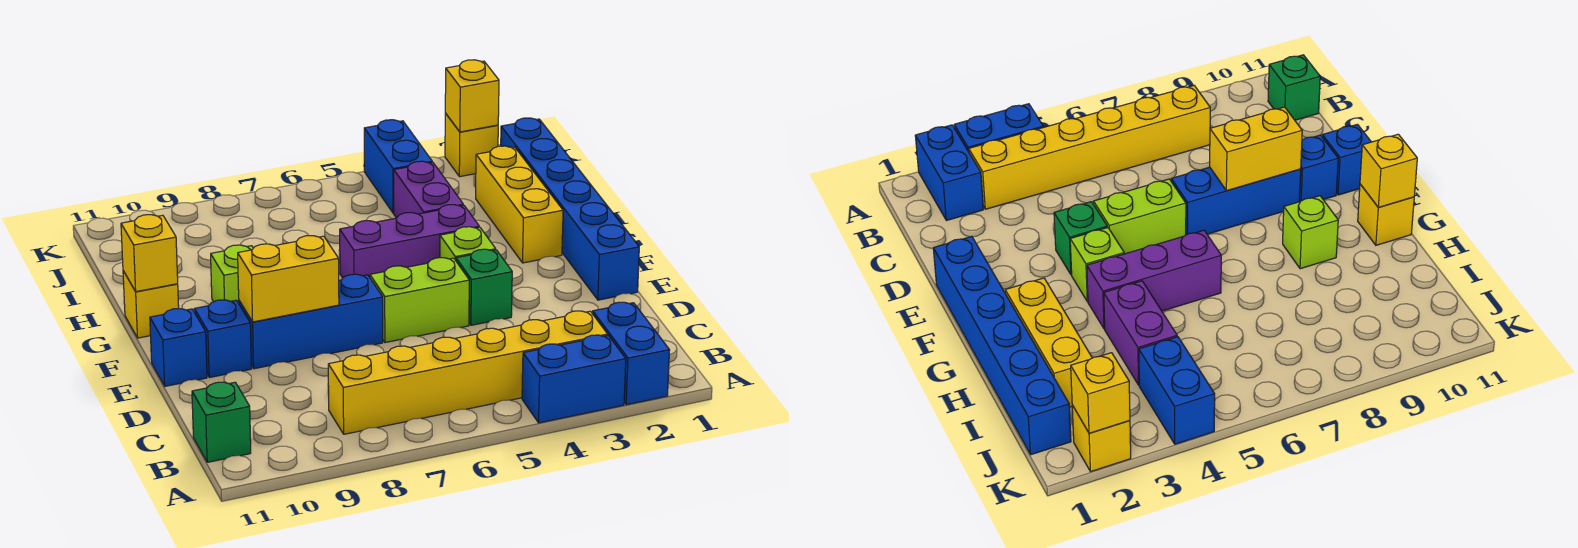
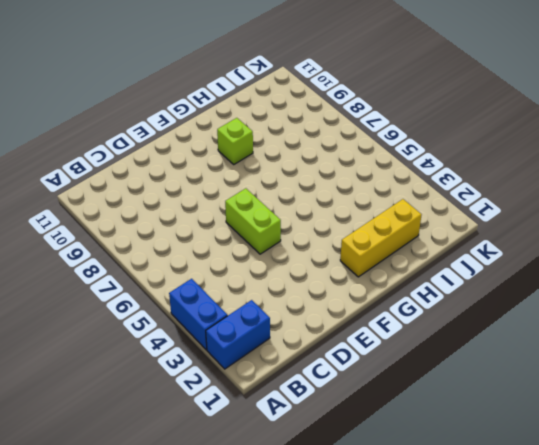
none -> yellow 1x6 brick [328,311,608,434]
none -> green 1x1 brick [192,382,251,462]
none -> blue 1x6 brick [501,118,639,300]

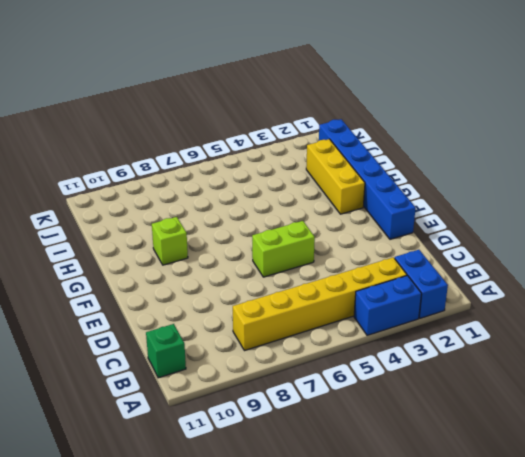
none -> green 1x1 brick [456,249,512,325]
none -> blue 1x3 brick [239,274,383,369]
none -> blue 1x1 brick [194,300,251,378]

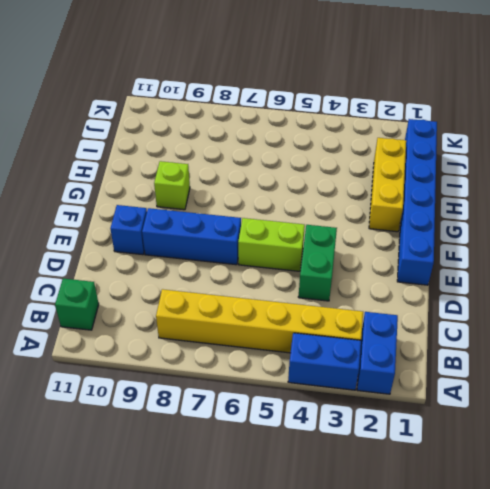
green 1x2 brick [298,225,337,301] -> green 1x1 brick [456,249,512,325]
none -> blue 1x1 brick [150,309,207,386]
none -> lime 1x1 brick [440,227,496,260]
none -> purple 1x3 brick [340,205,479,278]

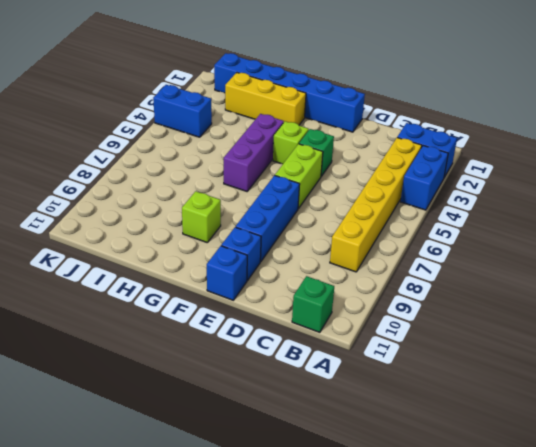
none -> yellow 1x1 brick [123,271,179,338]
none -> purple 1x2 brick [394,161,463,218]
none -> yellow 1x1 brick [445,113,498,177]

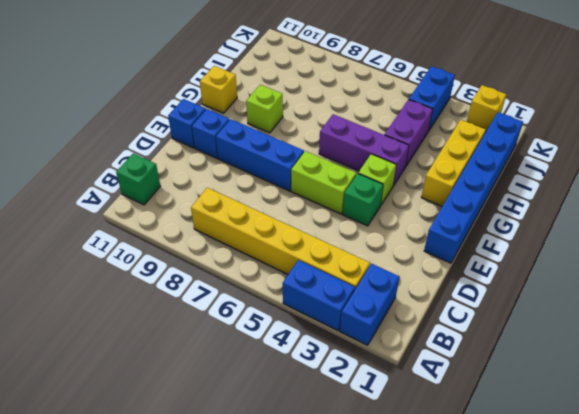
none -> yellow 1x2 brick [238,236,339,322]
none -> yellow 1x1 brick [121,215,178,292]
none -> yellow 1x1 brick [445,60,499,132]

